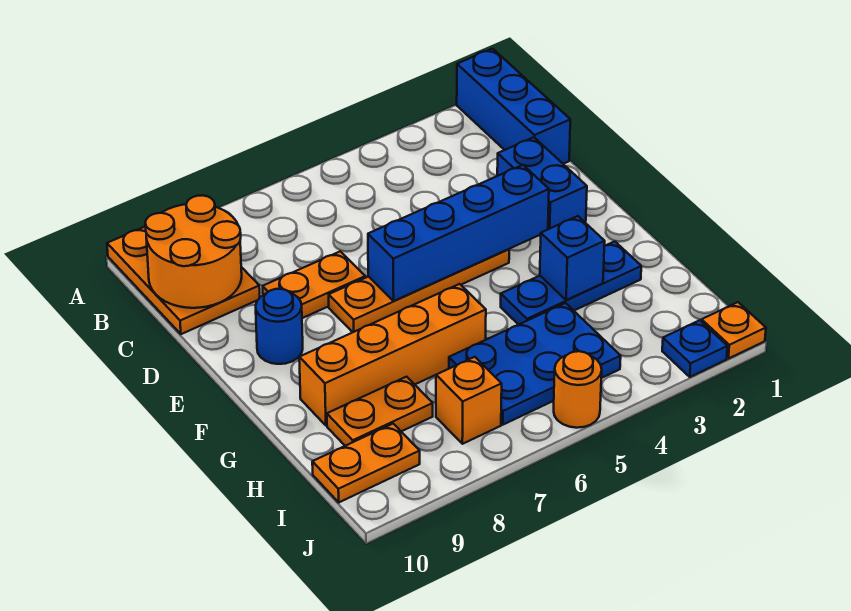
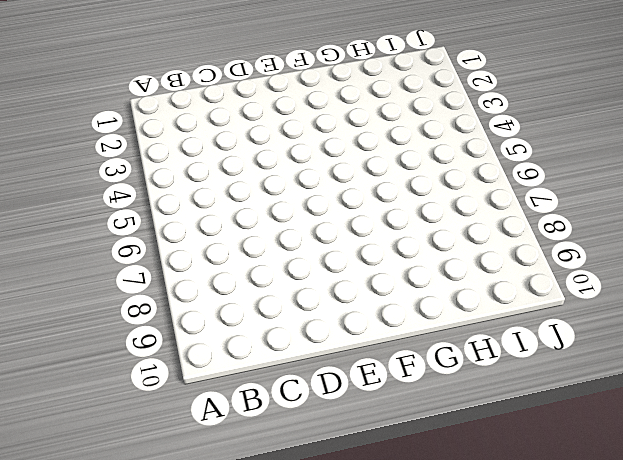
none -> blue 1x3 brick [457,49,570,164]
none -> orange 2x3 plate [107,227,260,334]
none -> blue 1x2 brick [497,137,587,236]

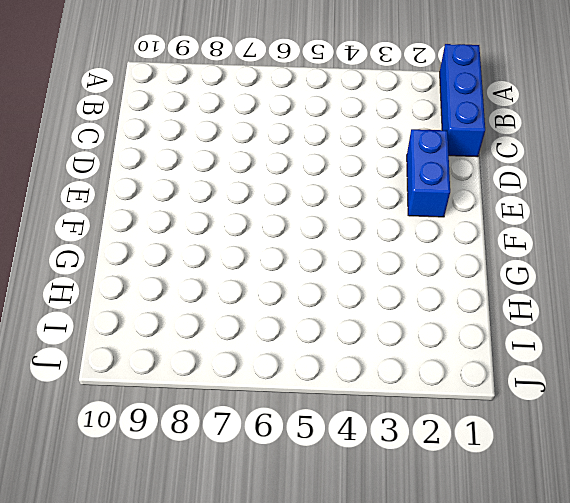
none -> orange 2x3 plate [107,227,260,334]
none -> orange 1x2 plate [263,251,365,318]
none -> orange 1x4 plate [329,249,509,332]

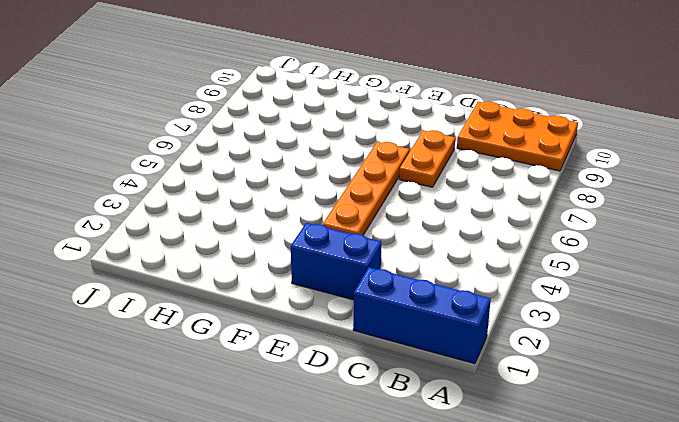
none -> blue 1x1 round brick [256,289,303,364]
none -> blue 1x3 plate [501,241,641,325]
none -> orange 1x4 brick [299,284,486,426]

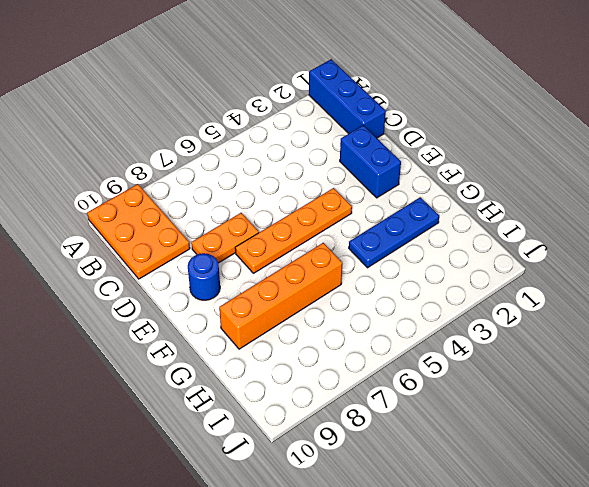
none -> blue 2x3 plate [449,303,621,425]
none -> orange 1x2 plate [327,377,433,446]
none -> orange 1x1 brick [436,357,502,444]

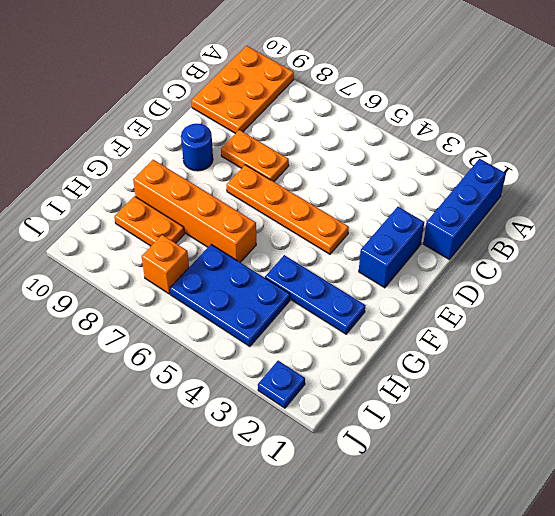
none -> orange 1x2 plate [312,424,420,502]
none -> orange 1x1 plate [702,302,766,359]
none -> orange 1x1 round brick [554,351,602,428]

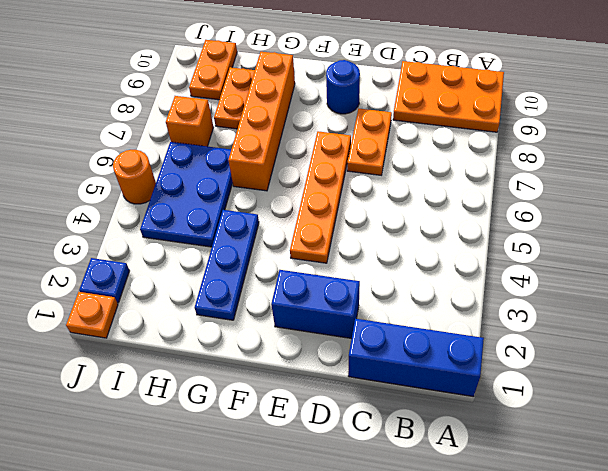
none -> orange 2x2 round brick [145,195,242,308]
none -> blue 1x4 brick [368,165,549,301]
none -> blue 1x1 brick [540,216,605,300]

